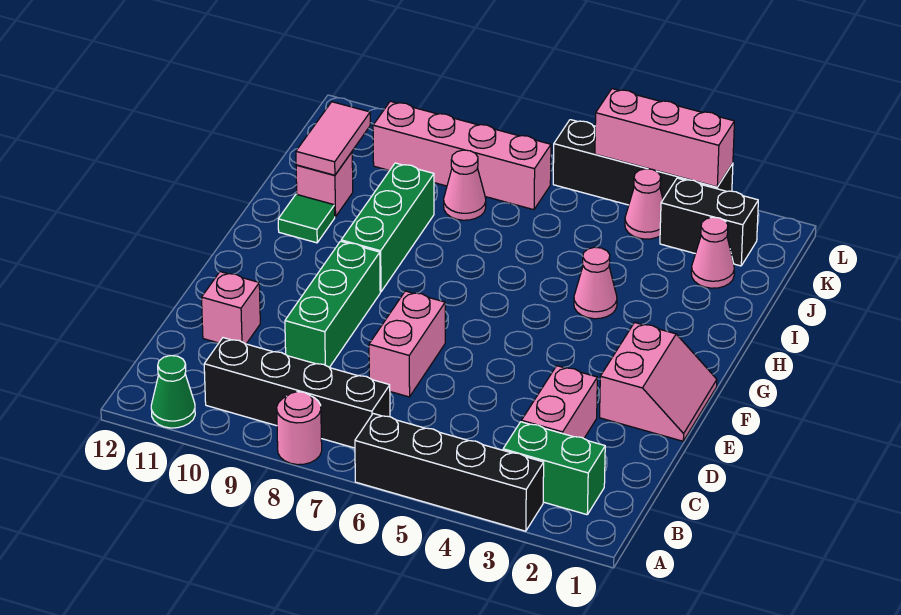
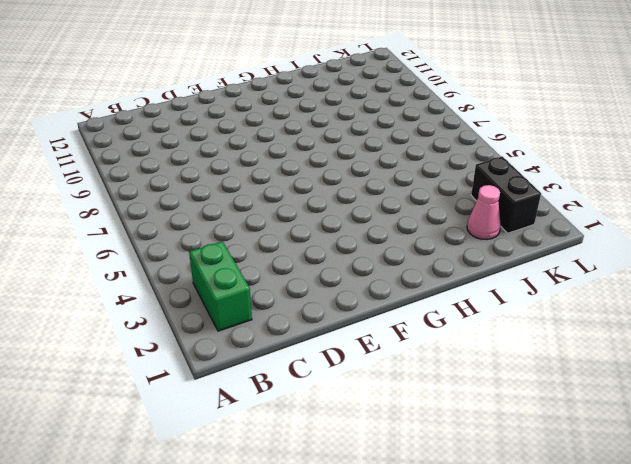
none -> black 1x4 brick [355,414,544,531]
none -> pink 1x1 round brick [277,392,322,465]
none -> green 1x1 cone [151,356,195,428]

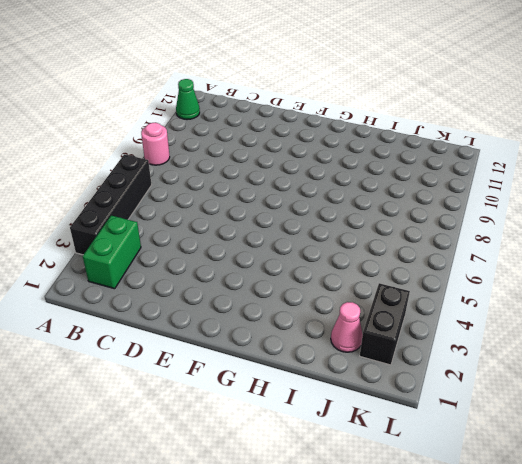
none -> black 1x4 brick [204,338,390,448]
none -> pink 1x2 brick [521,366,597,438]
none -> pink 1x2 brick [369,291,445,397]

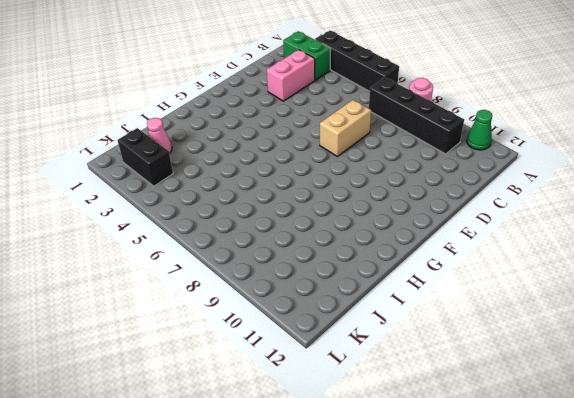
tan 1x2 brick [320,100,371,156] -> pink 1x2 brick [369,291,445,397]
none -> green 1x3 brick [285,241,380,368]
none -> pink 1x1 brick [202,272,260,344]
none -> pink 2x2 slope [600,322,717,441]

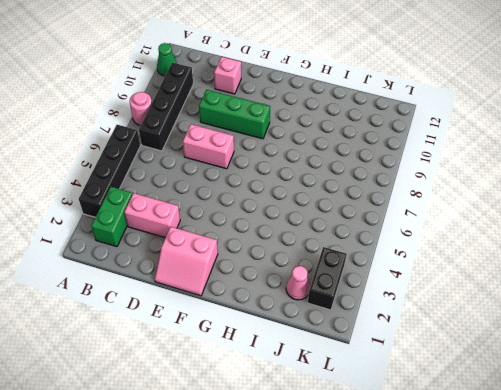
none -> green 1x3 brick [341,163,434,292]
none -> pink 1x1 cone [574,247,617,319]
none -> green 1x1 tile [278,194,335,243]

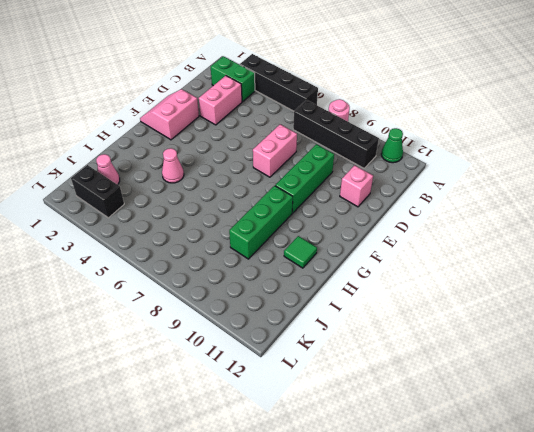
none -> pink 1x1 brick [296,152,353,217]
none -> pink 1x1 cone [444,150,486,220]
none -> pink 1x1 cone [625,169,663,239]

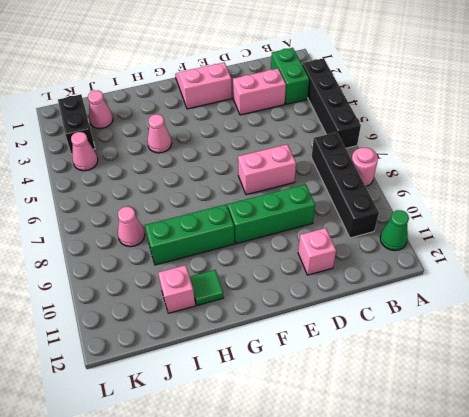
none -> pink 1x4 brick [373,101,551,210]
none -> black 1x4 brick [553,120,733,205]
none -> pink 1x2 tile [296,102,370,175]

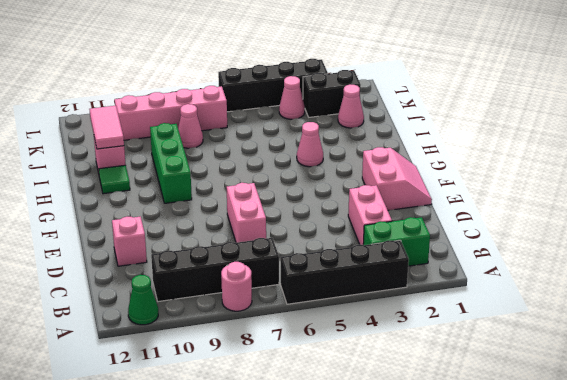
none -> green 1x3 brick [285,241,380,368]
none -> pink 1x3 brick [595,89,734,187]

